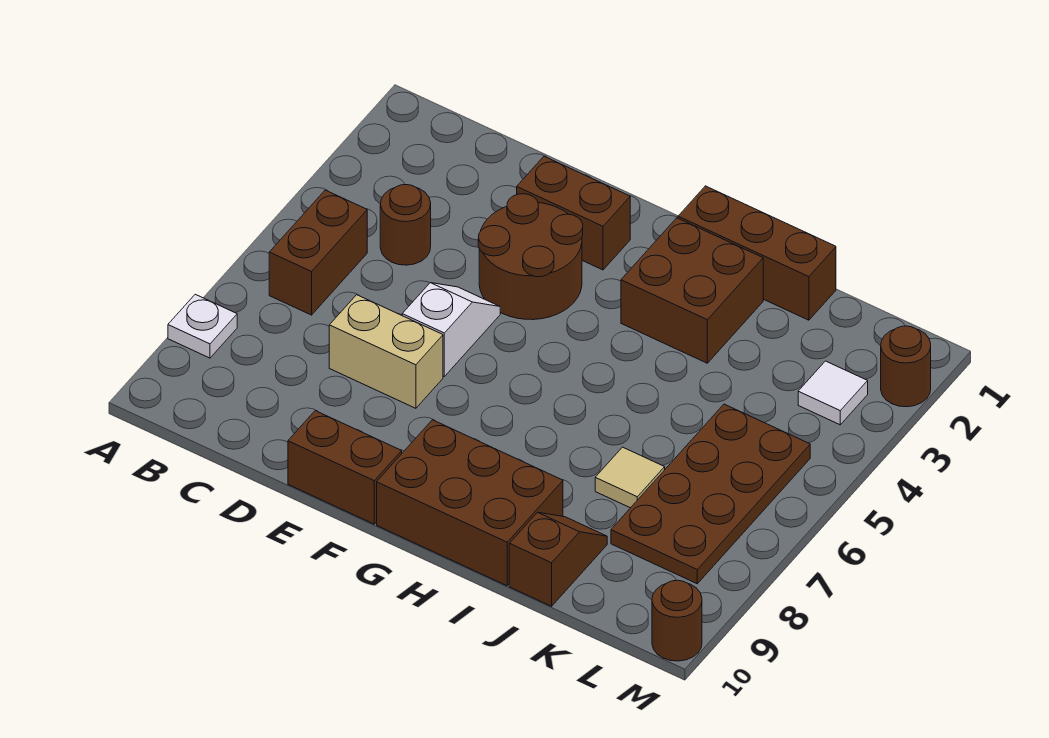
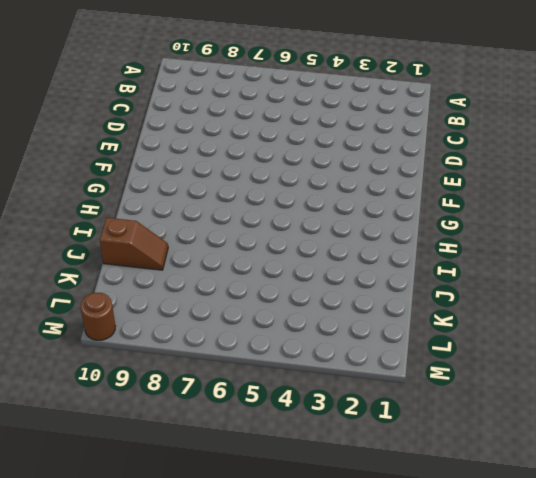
none -> white 1x1 plate [168,294,237,358]
none -> brown 1x2 brick [269,190,367,315]
none -> brown 1x1 round brick [380,185,431,265]

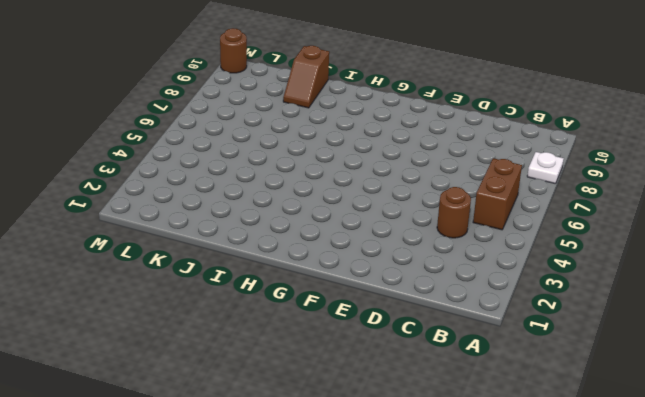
none -> tan 1x2 brick [329,295,443,408]
none -> brown 1x2 brick [517,156,630,270]
none -> brown 2x2 round brick [478,194,583,320]

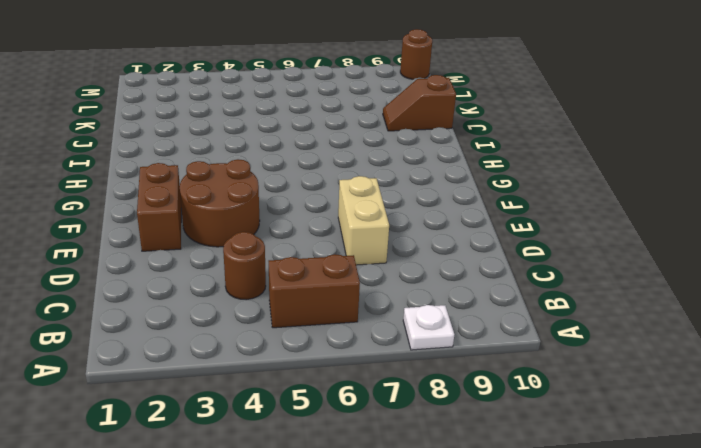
none -> white 1x2 slope [402,283,500,376]
none -> brown 1x2 brick [288,411,402,524]
none -> brown 2x3 brick [377,420,563,586]

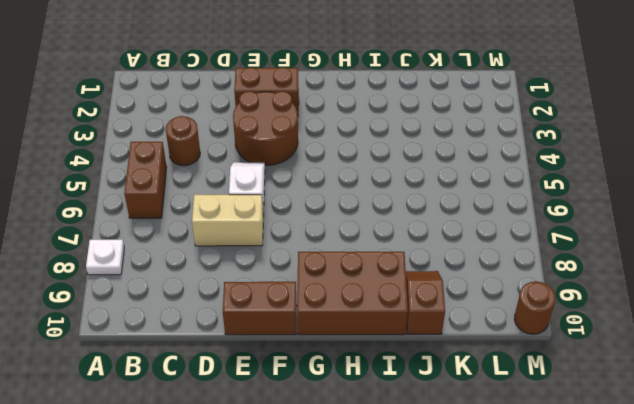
none -> brown 1x3 brick [678,186,836,320]
none -> brown 2x2 brick [621,218,763,363]
none -> tan 1x1 tile [595,447,665,508]

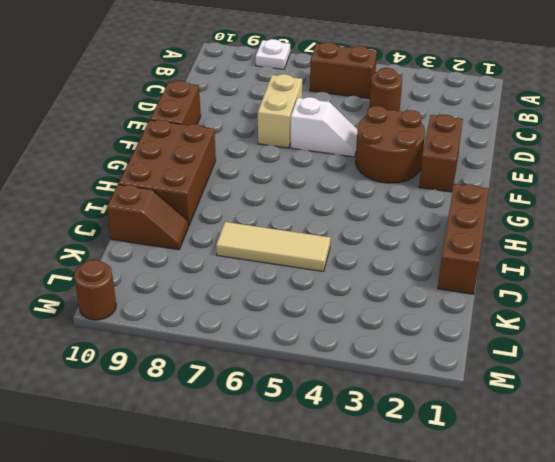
tan 1x3 tile [216,222,330,271] -> tan 1x1 tile [595,447,665,508]
none -> brown 2x2 brick [621,218,763,363]
none -> brown 2x4 plate [611,404,810,584]
none -> white 1x1 tile [798,361,868,425]

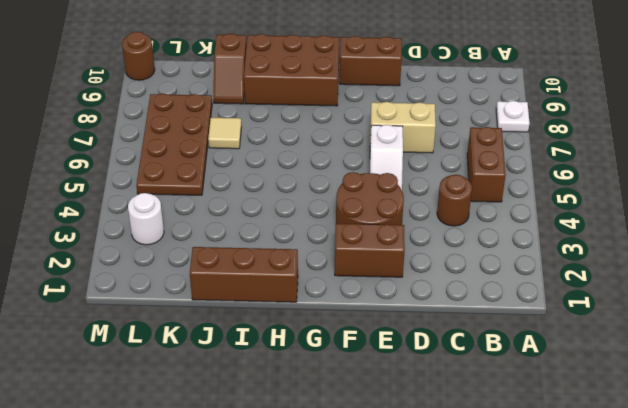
white 1x1 round brick [128,193,164,245] -> white 1x1 tile [798,361,868,425]
none -> brown 2x2 brick [621,218,763,363]
none -> brown 1x1 round brick [881,326,931,407]

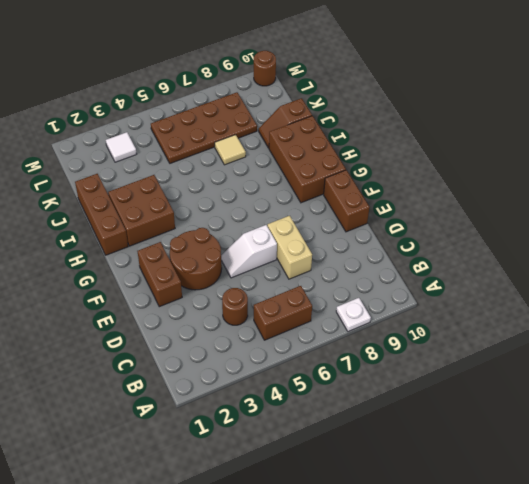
none -> brown 1x1 round brick [881,326,931,407]

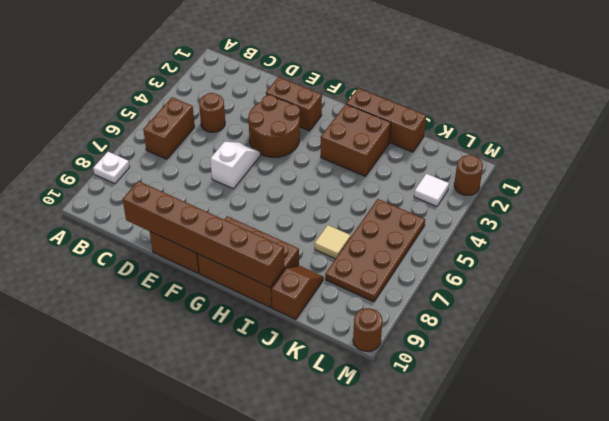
brown 1x6 brick [123,181,284,287] -> none
none -> tan 1x2 brick [329,295,443,408]

